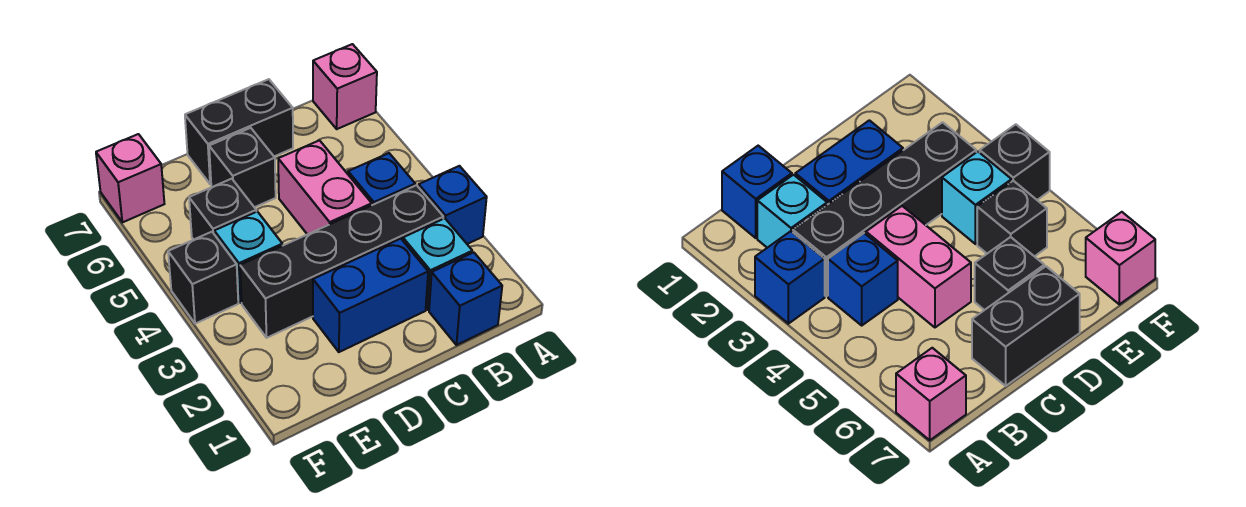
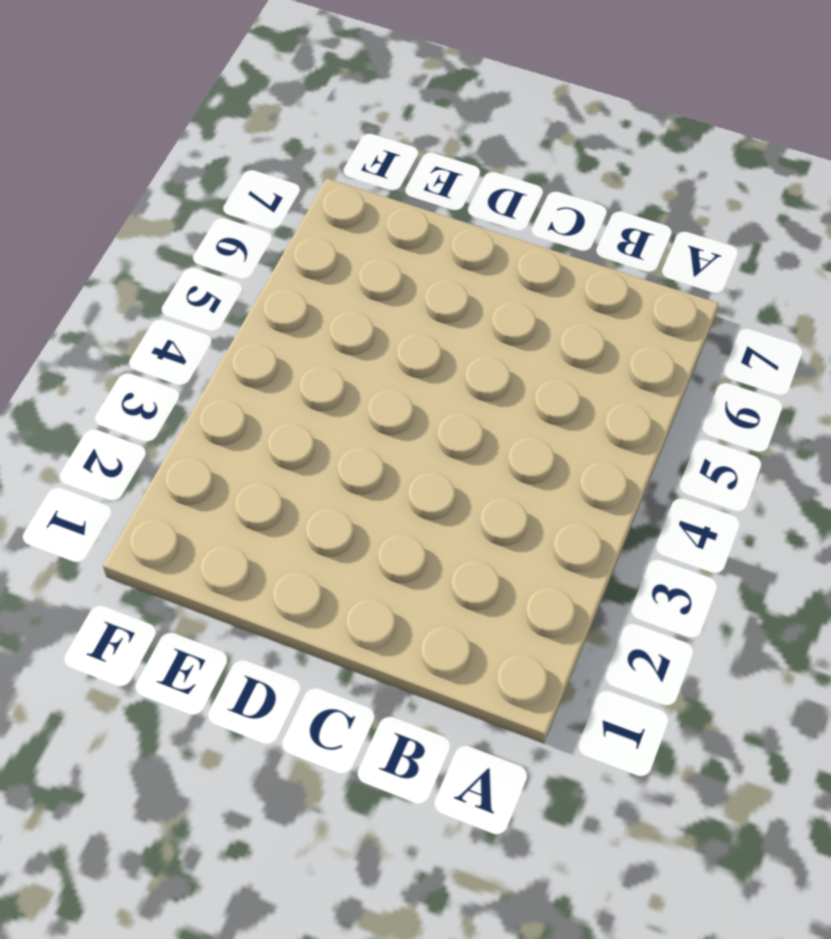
none -> blue 1x1 brick [419,166,487,244]
none -> pink 1x1 brick [313,44,377,129]
none -> blue 1x1 brick [429,252,502,345]

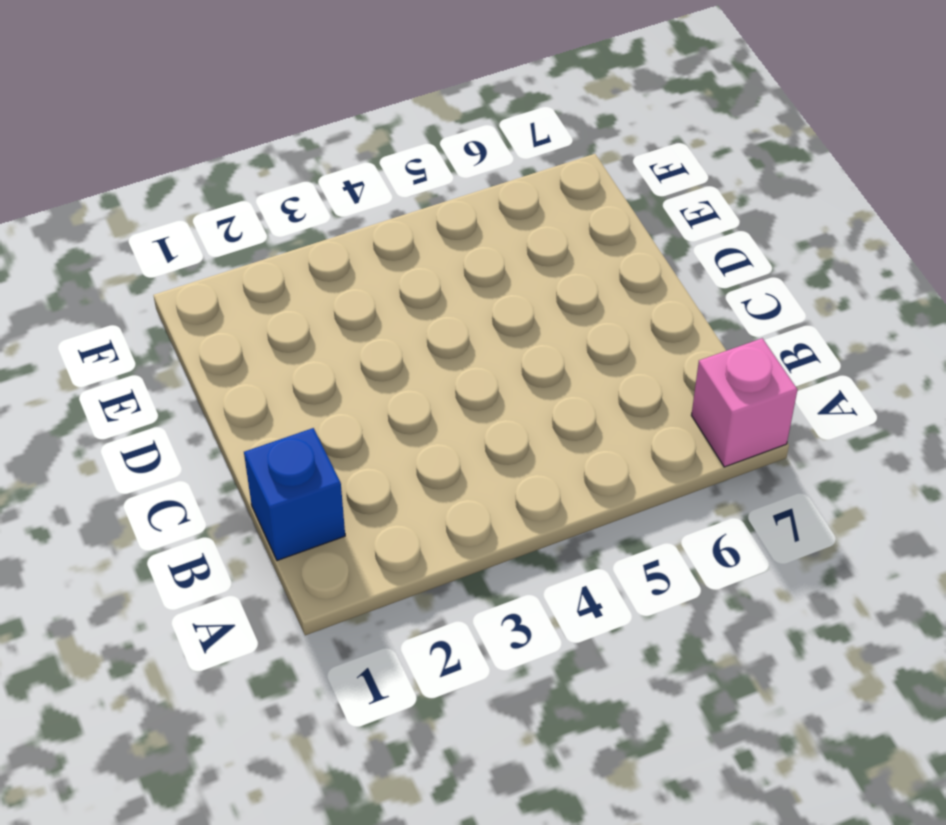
none -> blue 1x1 brick [419,166,487,244]
none -> cyan 1x1 brick [403,218,472,310]
none -> black 1x4 brick [240,185,443,338]

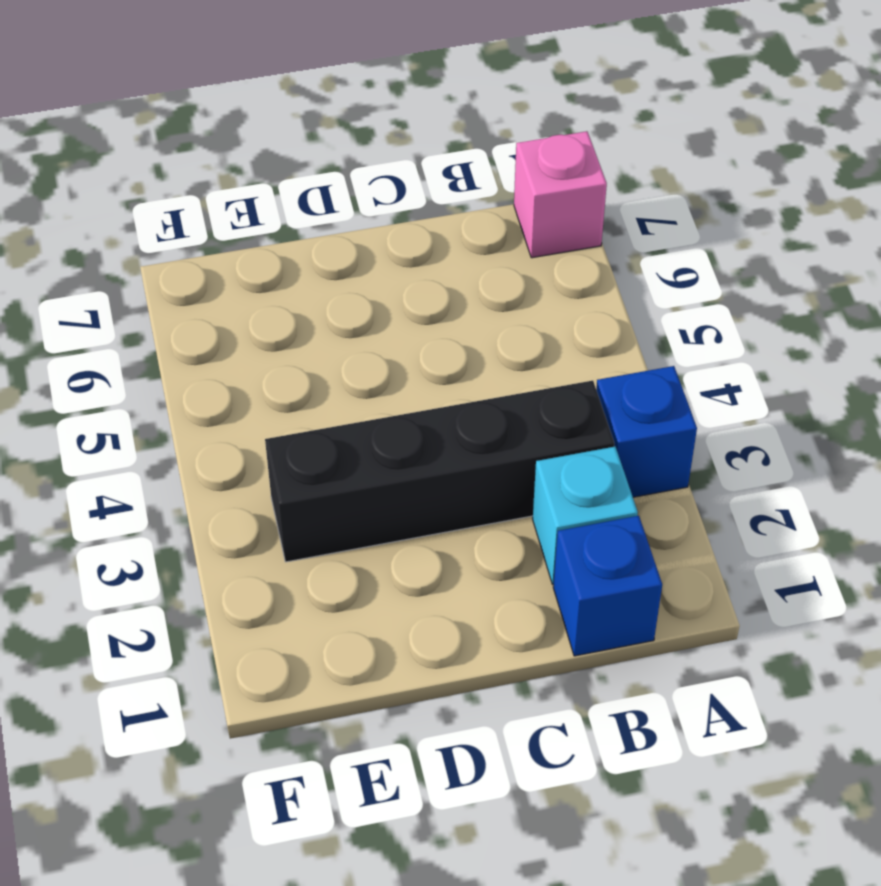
none -> blue 1x1 brick [348,153,415,205]
none -> blue 1x2 brick [313,239,428,352]
none -> pink 1x2 brick [278,140,372,234]

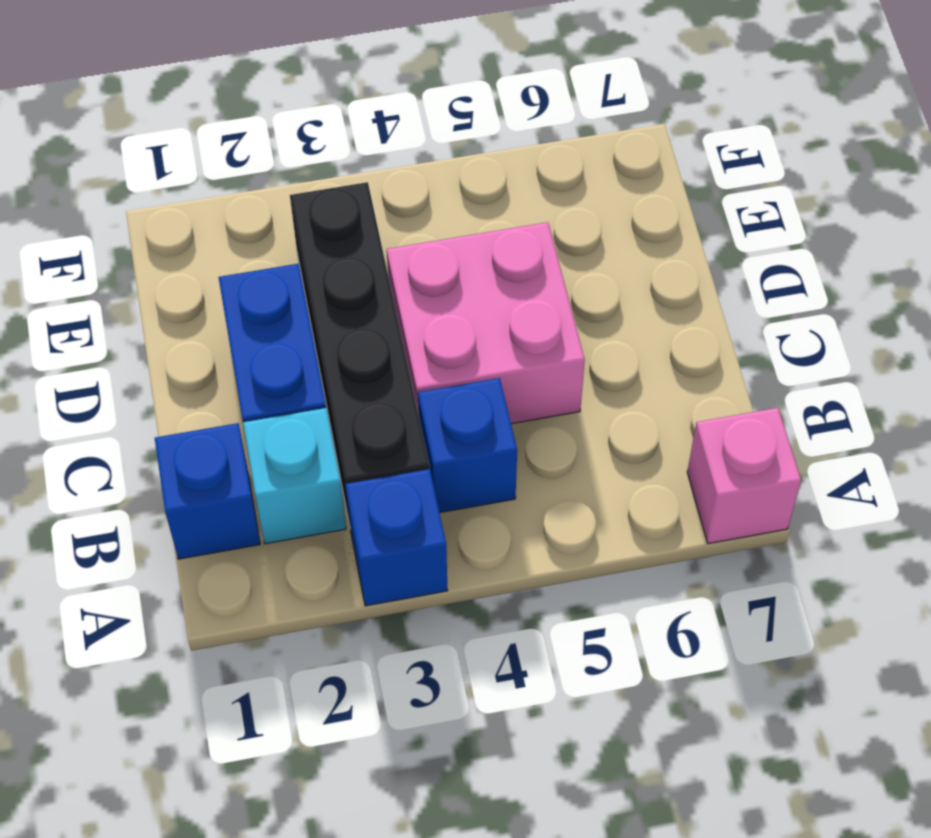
pink 2x2 brick [387,222,585,424] -> pink 1x2 brick [278,140,372,234]
none -> black 1x2 brick [185,79,293,184]
none -> black 1x1 brick [209,128,276,207]
none -> cyan 1x1 brick [214,212,282,303]

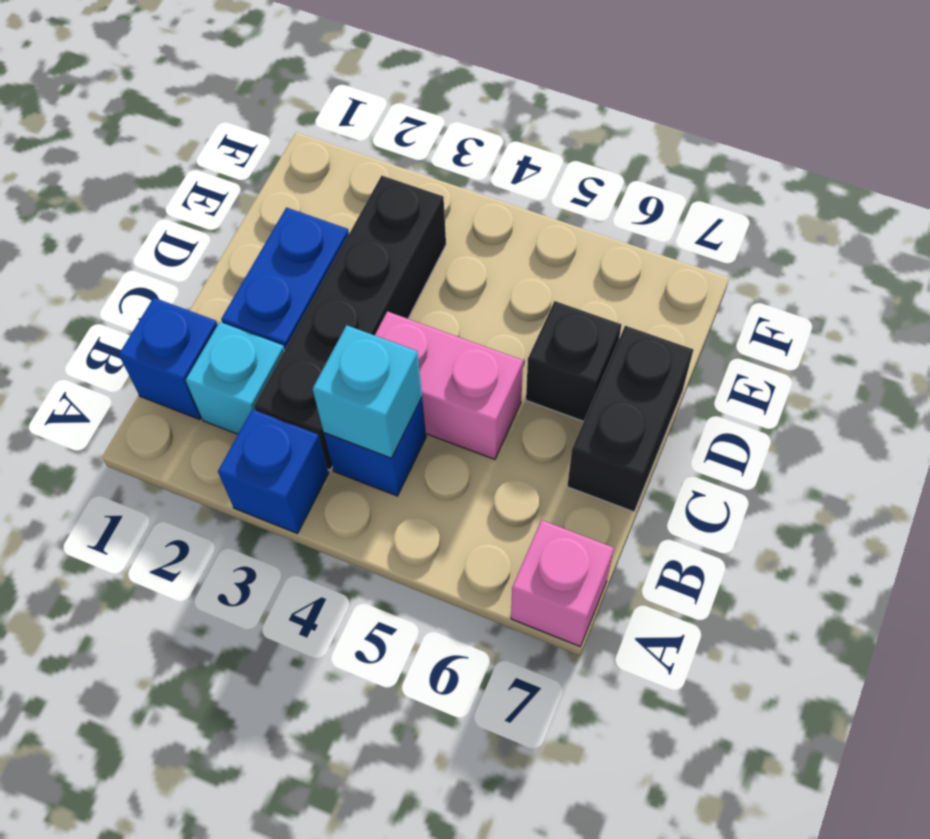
cyan 1x1 brick [313,325,422,458] -> cyan 1x1 brick moved to [214,212,282,303]
none -> black 1x1 brick [189,179,256,240]
none -> black 1x1 brick [168,232,238,324]
none -> pink 1x1 brick [96,134,164,222]

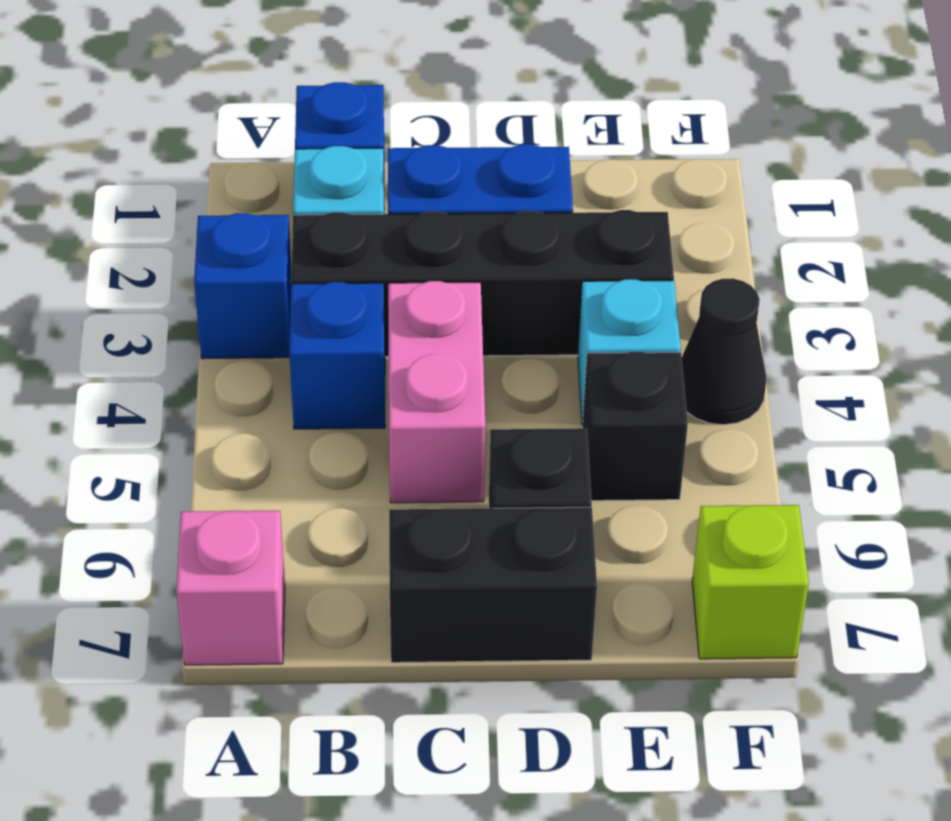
black 1x1 cone [682,278,766,425] -> black 1x1 brick [168,232,238,324]
lime 1x1 brick [692,505,809,659] -> pink 1x1 brick [96,134,164,222]

